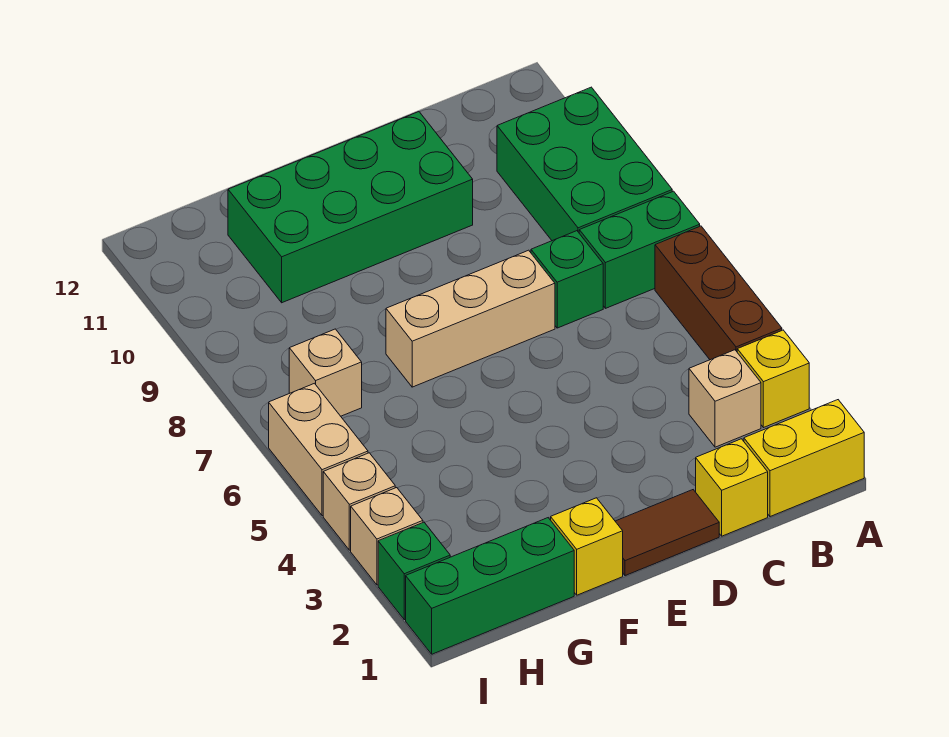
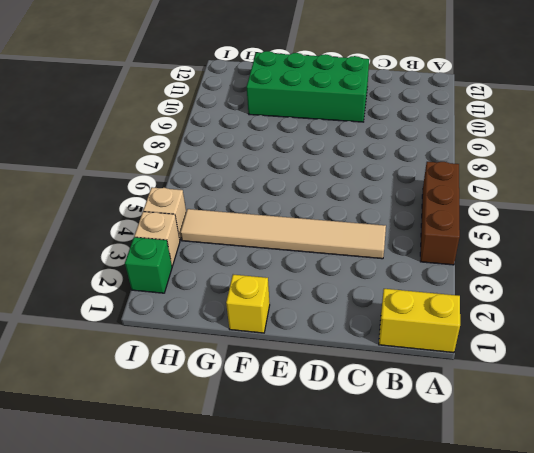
tan 1x6 tile [180,209,386,259] -> none
none -> yellow 1x1 brick [737,330,809,428]
none -> green 1x2 brick [579,191,700,308]
none -> green 2x3 brick [497,87,672,241]

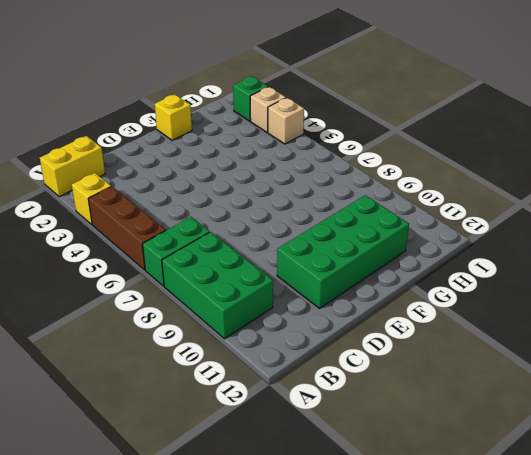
none -> tan 1x1 brick [689,350,761,447]
none -> yellow 1x1 brick [696,439,768,536]
none -> green 1x1 brick [531,231,603,328]

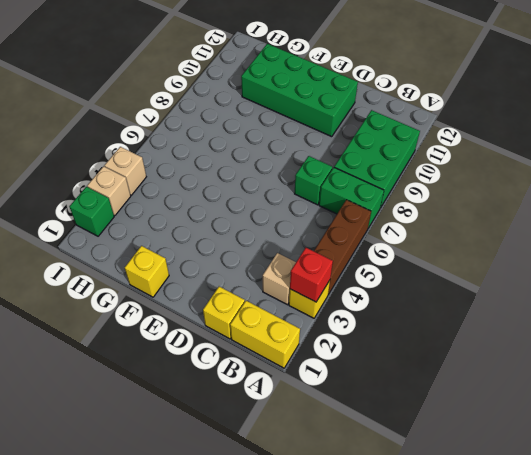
red 1x1 brick [290,248,333,302] -> none
none -> brown 1x2 tile [615,490,719,576]
none -> tan 1x3 brick [386,250,555,387]
none -> green 1x3 brick [406,518,574,654]

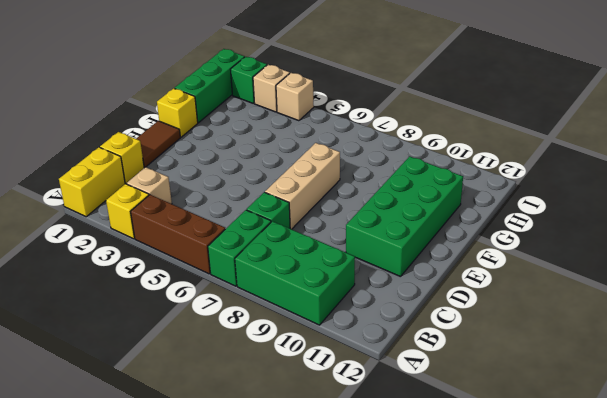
none -> tan 1x1 brick [289,329,362,416]
none -> tan 1x2 brick [269,383,368,516]

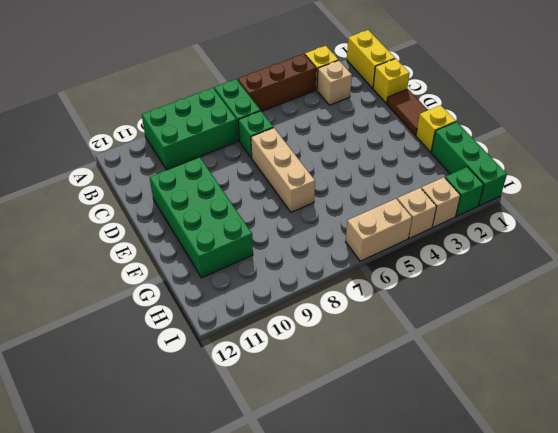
none -> tan 1x1 brick [289,329,362,416]

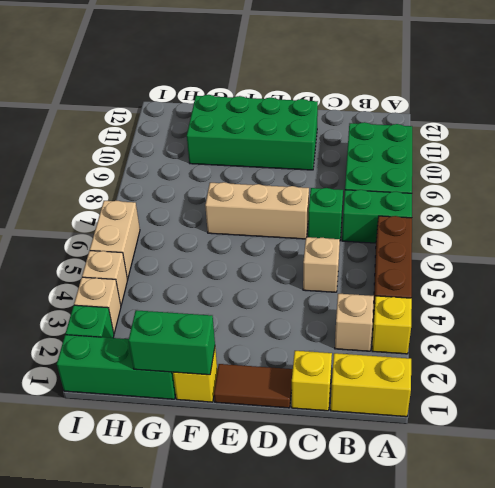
tan 1x1 brick [303,237,340,292] -> tan 1x1 brick moved to [289,329,362,416]
green 1x2 brick [129,310,215,375] -> none

